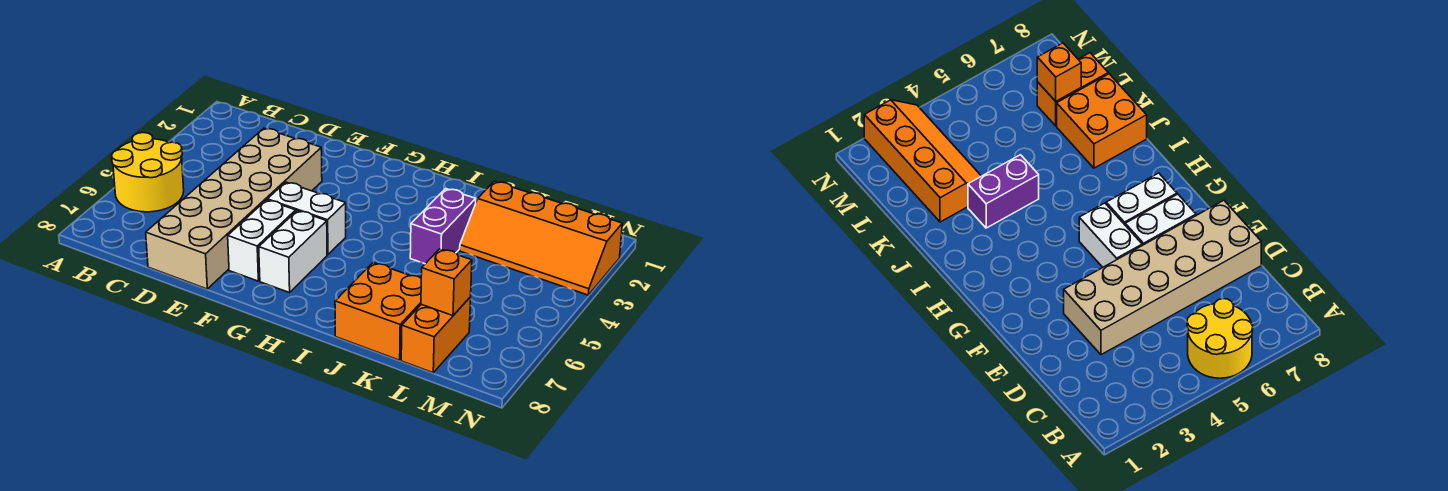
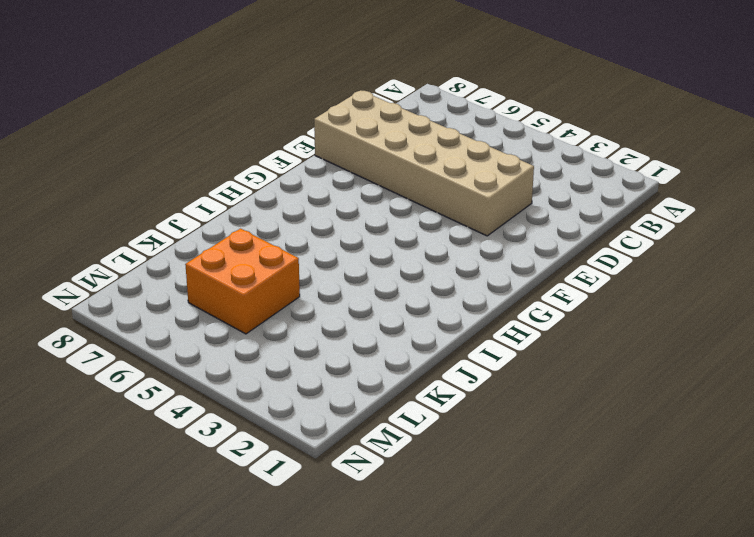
orange 2x2 brick [185,229,300,334] -> orange 2x2 brick moved to [335,262,421,360]
none -> yellow 2x2 round brick [112,133,184,212]
none -> white 1x2 brick [267,182,346,255]

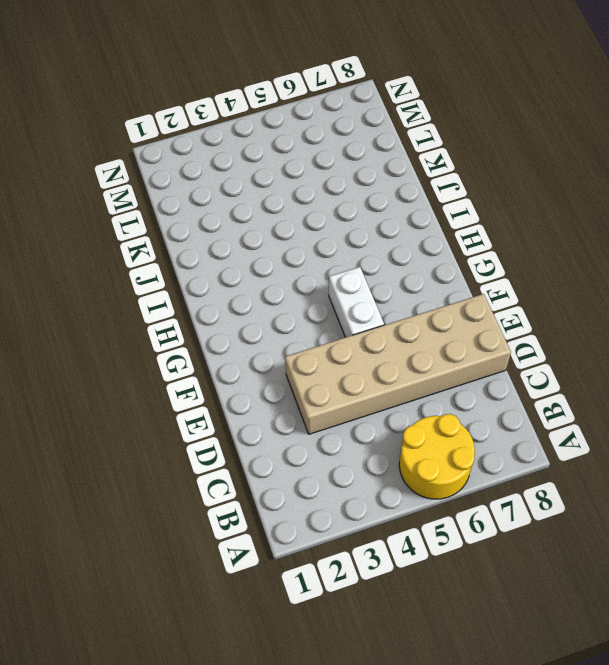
none -> white 1x2 brick [228,200,296,281]
none -> white 1x2 brick [259,211,327,293]

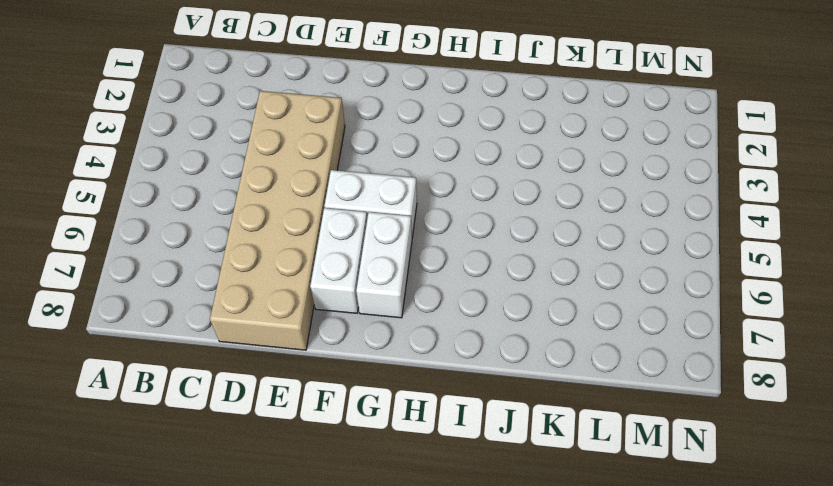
none -> yellow 2x2 round brick [112,133,184,212]
none -> purple 1x2 brick [410,189,476,264]

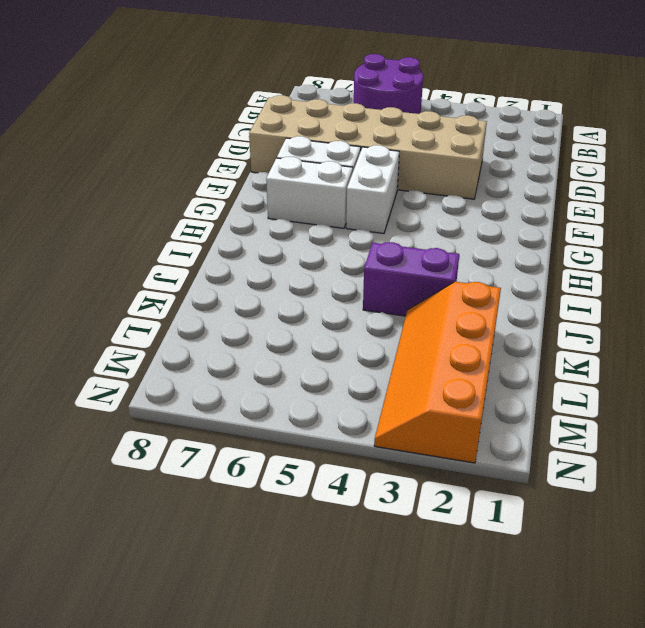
purple 2x2 round brick [354,54,423,114] -> yellow 2x2 round brick [112,133,184,212]
none -> orange 2x2 brick [335,262,421,360]
none -> orange 1x2 brick [401,297,471,373]

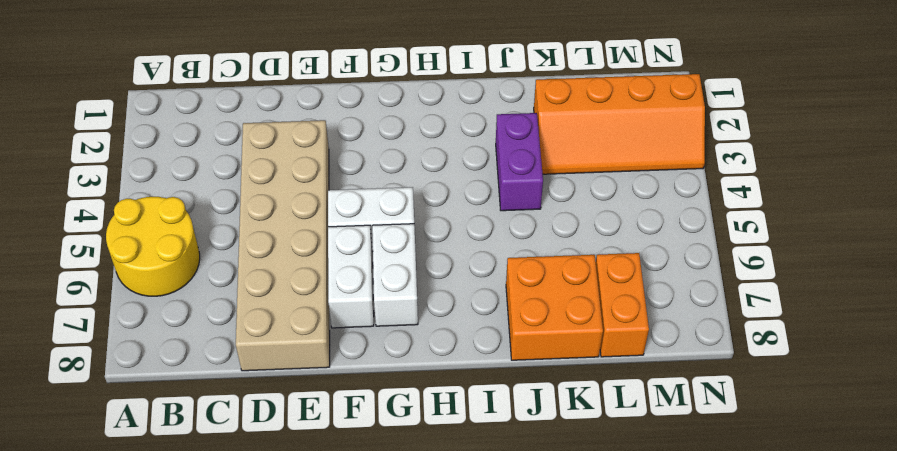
none -> orange 1x1 brick [421,249,472,316]

